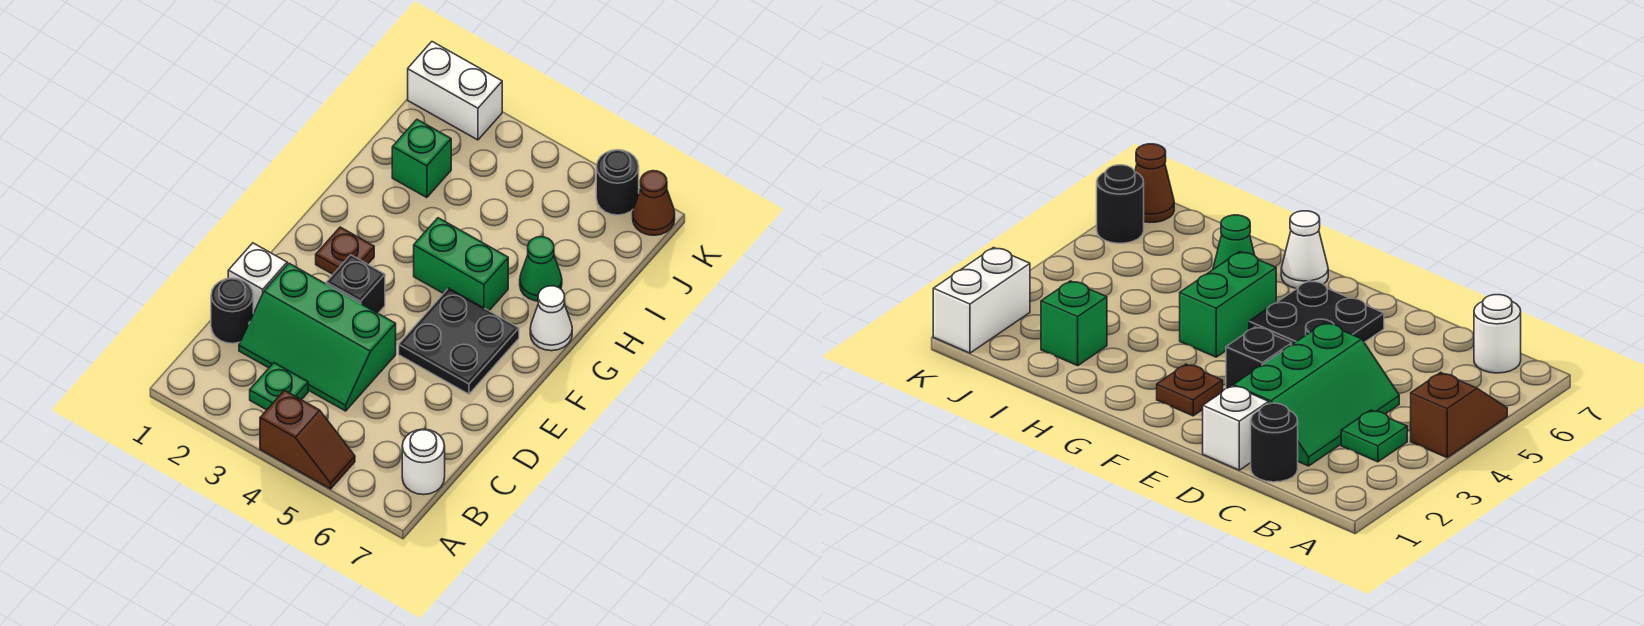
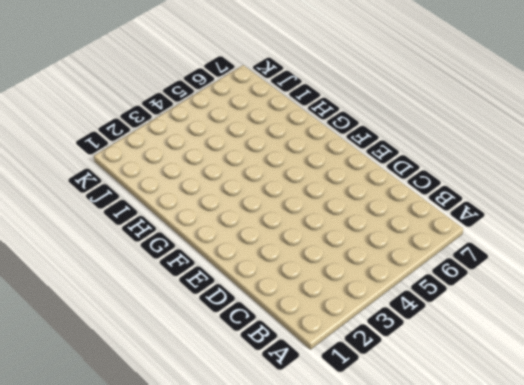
none -> brown 1x2 slope [260,390,355,489]
none -> green 1x1 plate [250,363,308,410]
none -> white 1x1 round brick [402,429,445,495]

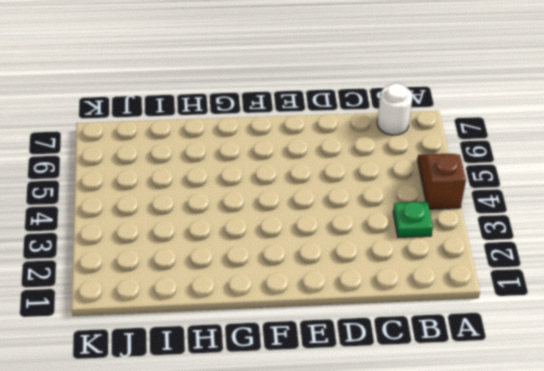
none -> black 1x1 round brick [211,278,253,343]
none -> green 2x3 slope [239,263,396,411]
none -> white 1x1 brick [228,243,287,313]

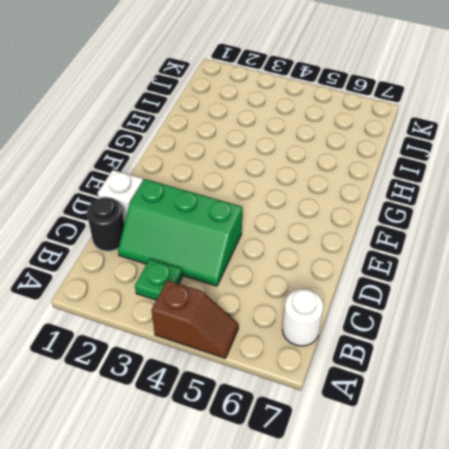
none -> black 1x1 brick [326,255,385,313]
none -> black 2x2 plate [399,288,519,394]
none -> brown 1x1 plate [316,227,374,274]

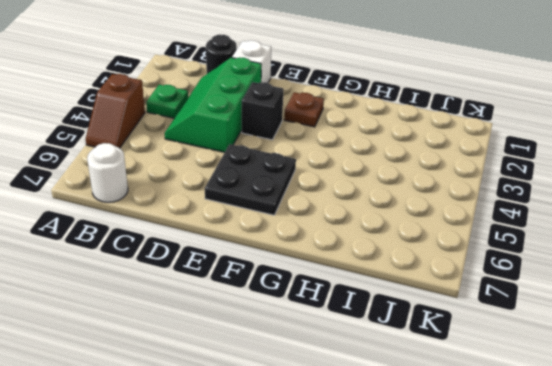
none -> green 1x2 brick [414,218,508,311]
none -> white 1x1 cone [530,286,572,351]
none -> green 1x1 cone [520,237,562,301]

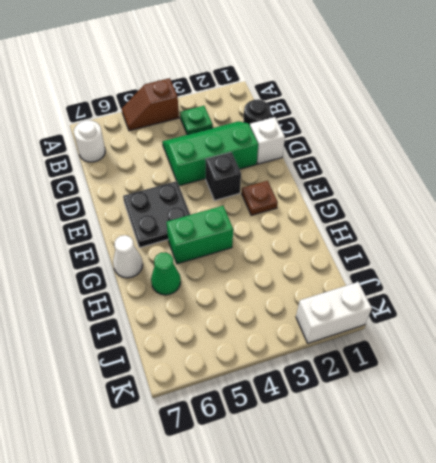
none -> green 1x1 brick [392,120,451,198]
none -> black 1x1 round brick [596,150,639,215]
none -> brown 1x1 cone [633,171,675,235]

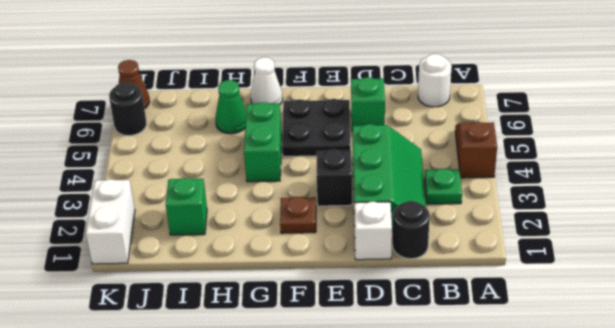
green 1x1 brick [351,77,385,126] -> none

